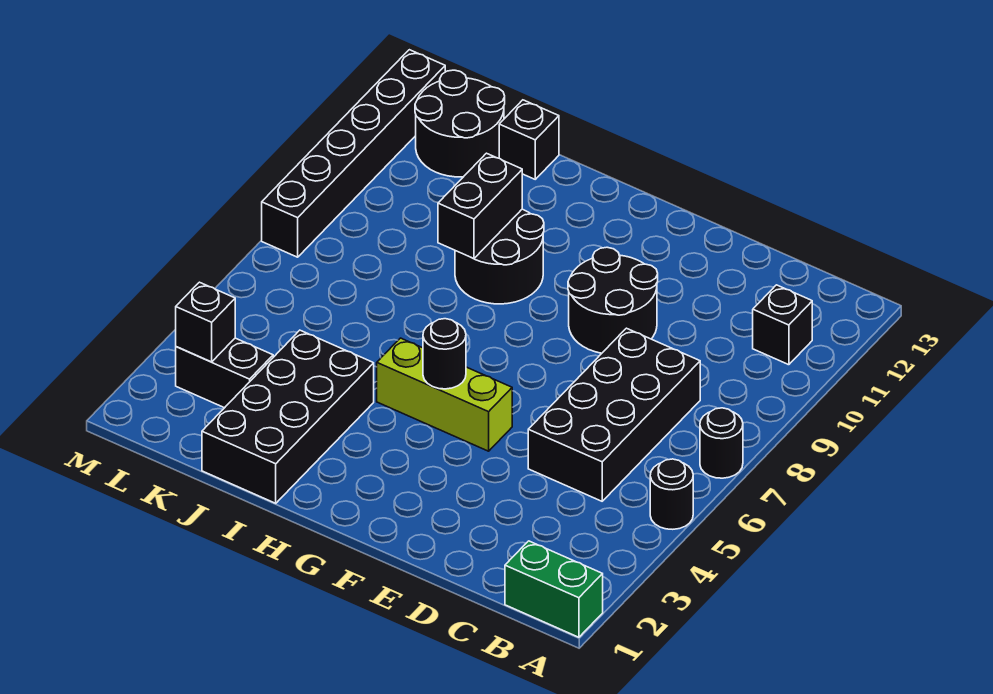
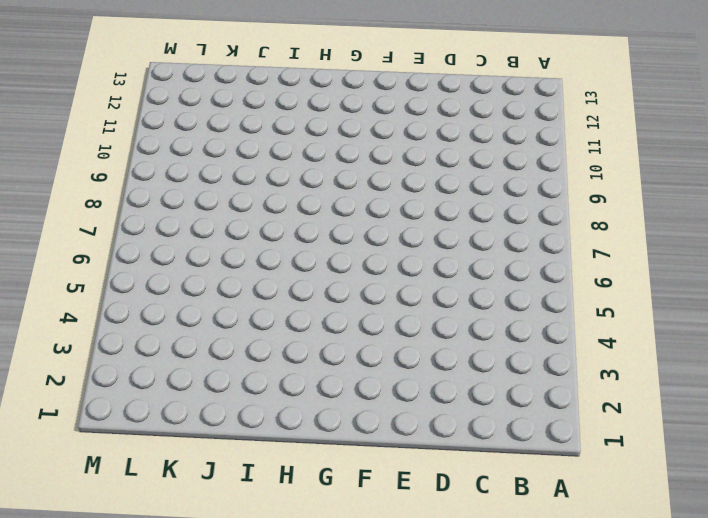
none -> green 1x2 brick [505,541,603,637]
none -> black 1x1 round brick [650,459,693,529]
none -> black 1x1 round brick [700,408,743,478]

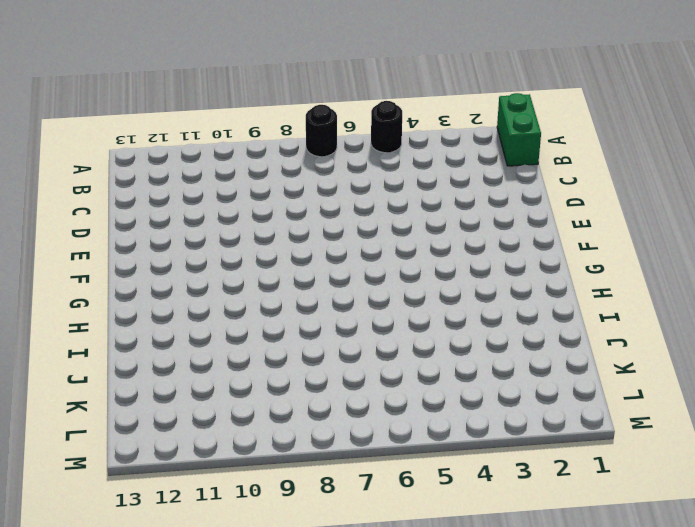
none -> black 1x1 brick [753,285,812,365]
none -> black 2x4 brick [528,328,700,501]
none -> black 2x2 round brick [568,247,658,353]

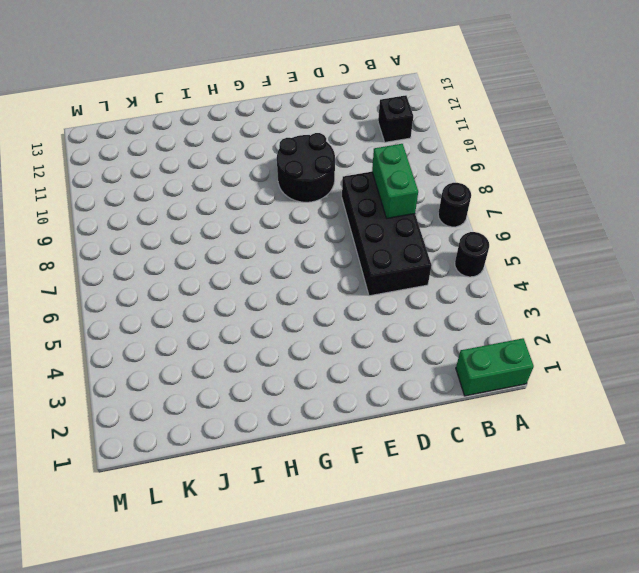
green 1x2 brick [372,144,418,218] -> none
none -> lime 1x3 brick [377,338,512,451]
none -> black 2x2 round brick [455,209,544,304]
none -> black 2x4 brick [202,330,374,503]

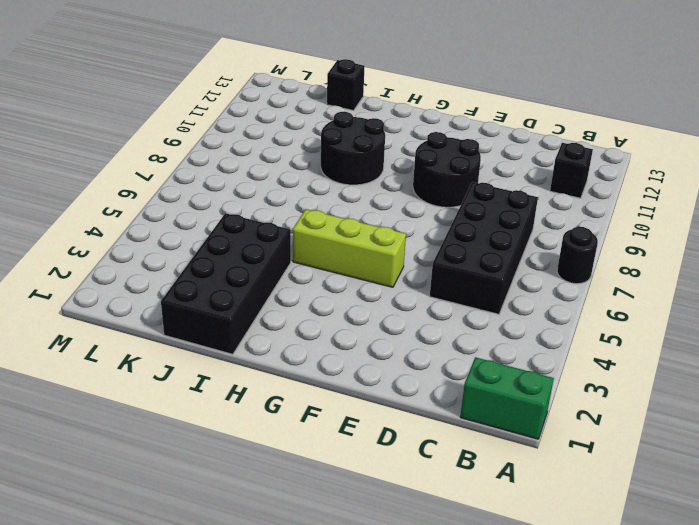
none -> black 1x1 round brick [650,459,693,529]
none -> black 1x2 brick [176,338,273,408]
none -> black 2x2 round brick [415,70,505,177]

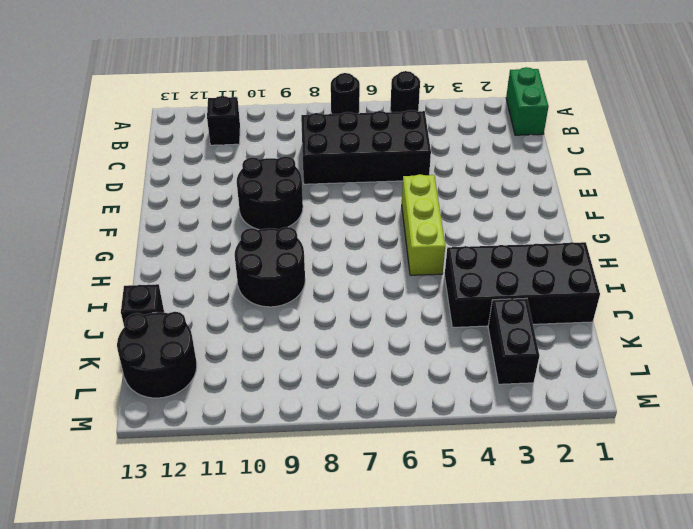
none -> black 1x6 brick [262,50,445,257]
none -> black 1x1 round brick [423,319,466,389]
none -> black 1x2 brick [438,153,522,259]

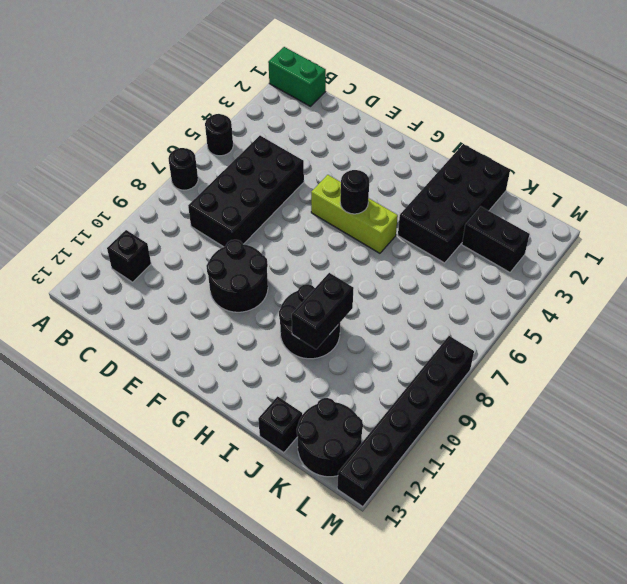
none -> black 1x1 brick [176,282,235,362]

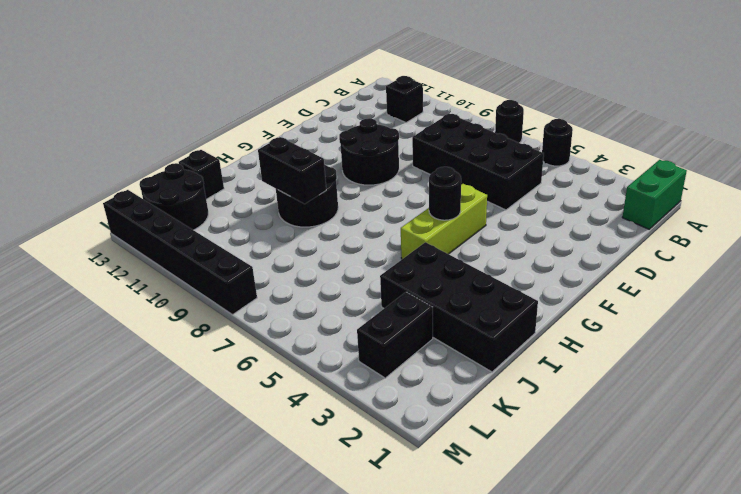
none -> black 1x1 brick [176,282,235,362]

